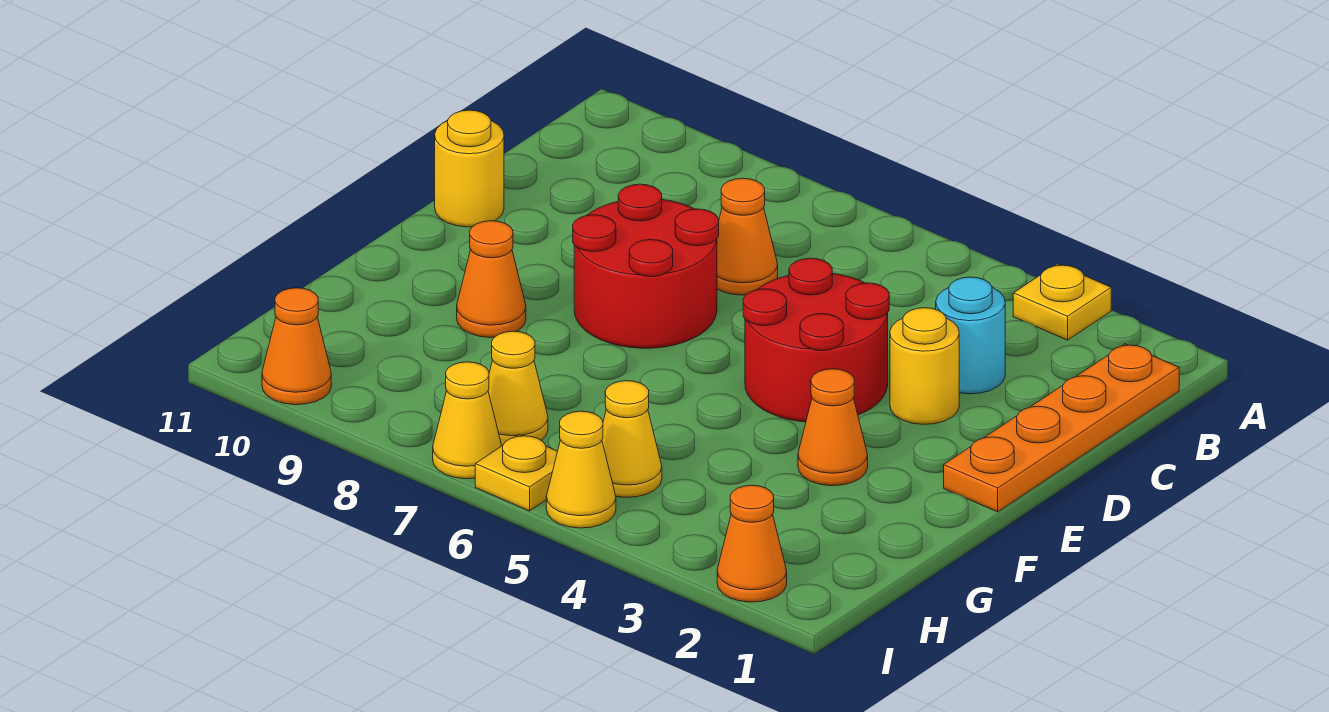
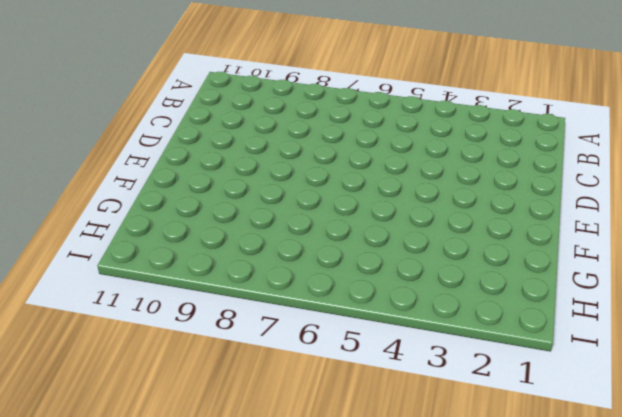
none -> yellow 1x1 plate [1013,264,1111,340]
none -> orange 1x4 plate [944,344,1179,512]
none -> cyan 1x1 round brick [936,277,1005,394]

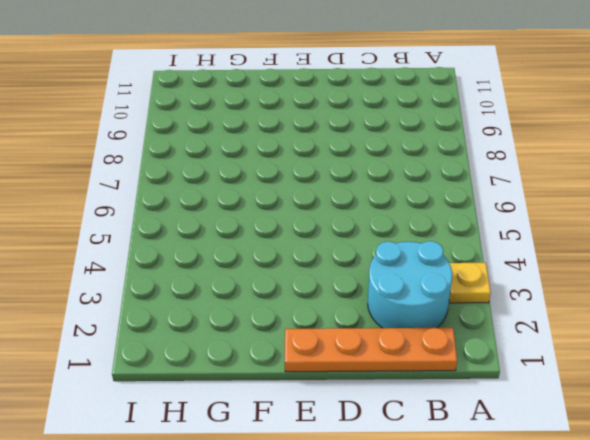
cyan 2x2 round brick [368,241,452,328] -> cyan 1x1 round brick [936,277,1005,394]
none -> orange 1x1 cone [717,178,778,295]
none -> yellow 1x1 round brick [890,308,959,424]
none -> red 2x2 round brick [743,258,889,422]

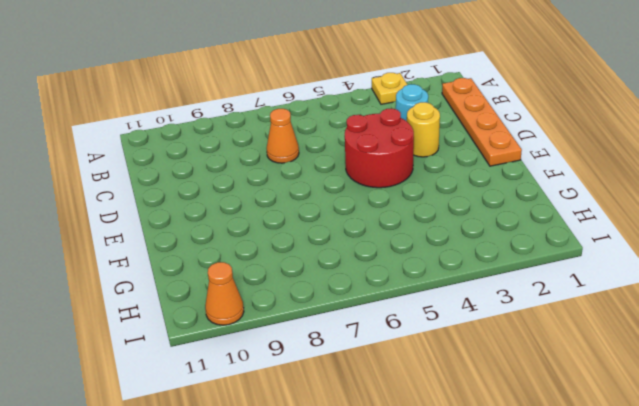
none -> red 2x2 round brick [573,184,719,348]
none -> yellow 1x1 round brick [435,110,504,227]
none -> orange 1x1 cone [798,369,868,486]

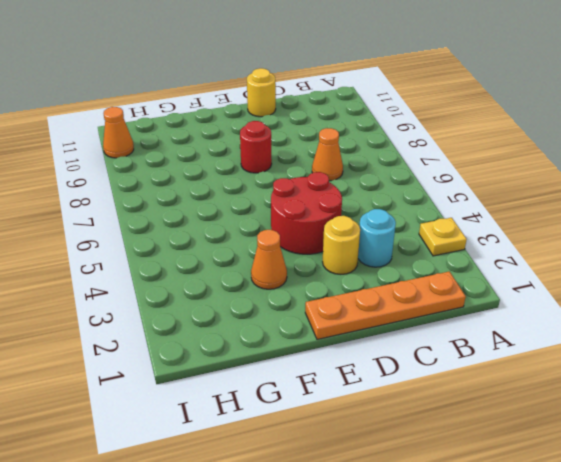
red 1x1 round brick [240,121,272,173] -> red 2x2 round brick [573,184,719,348]
none -> orange 1x1 cone [457,221,526,338]
none -> yellow 1x1 cone [602,381,662,497]
none -> yellow 1x1 cone [488,331,548,446]

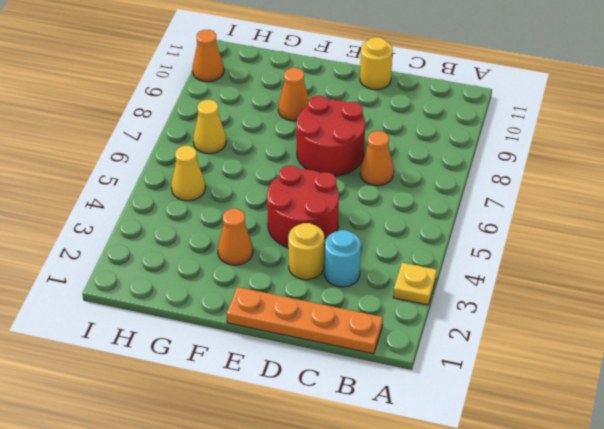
none -> orange 1x1 cone [717,485,787,602]
none -> yellow 1x1 cone [546,411,616,528]
none -> yellow 1x1 plate [475,435,558,511]

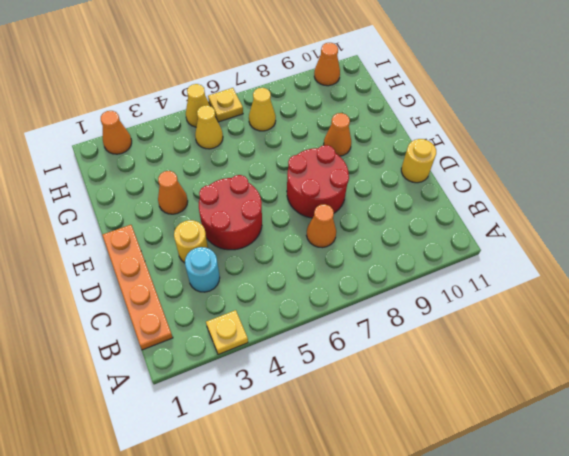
none -> yellow 1x1 cone [433,362,502,479]

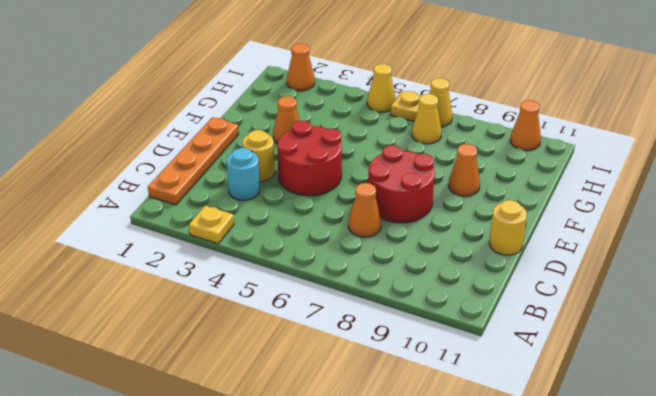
none -> yellow 1x1 cone [602,381,662,497]

